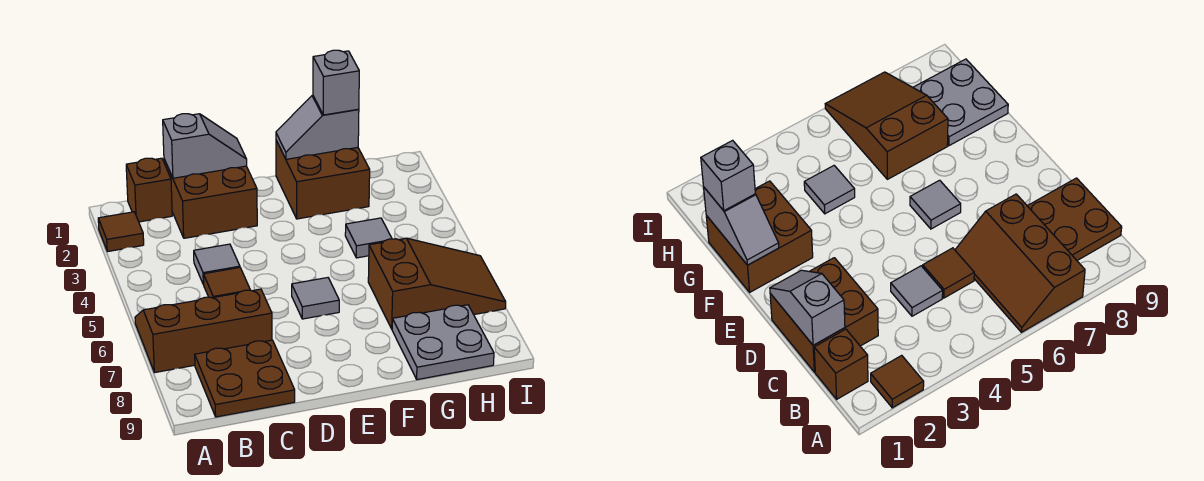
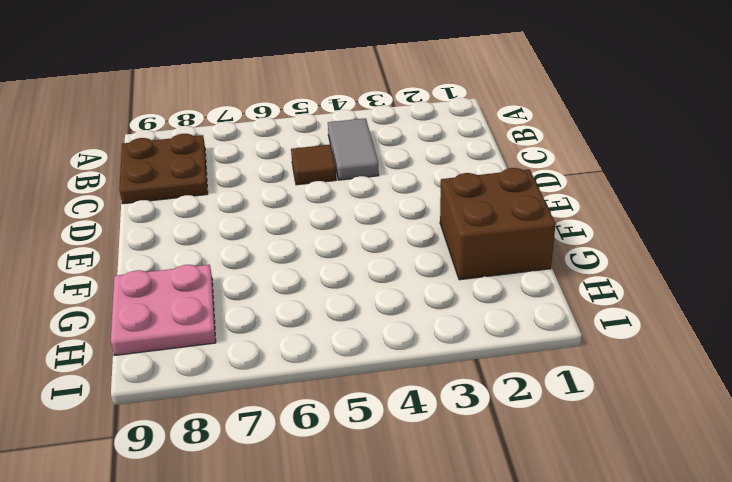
grey 1x2 tile [328,118,379,180] -> grey 1x1 tile [194,244,240,285]
pink 2x2 plate [111,265,216,355] -> grey 2x2 plate [392,305,494,380]
none -> brown 1x1 tile [98,212,144,252]
none -> brown 2x3 slope [135,289,272,373]
none -> brown 1x1 brick [126,158,172,222]

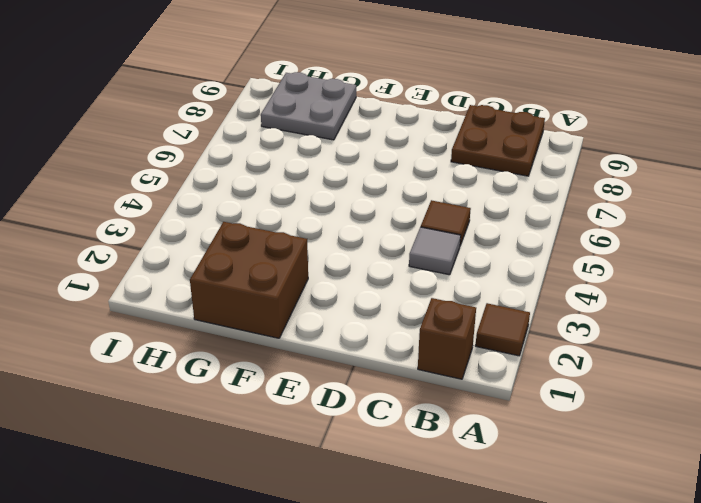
none -> brown 2x3 slope [135,289,272,373]
none -> brown 2x2 brick [164,159,257,238]
none -> grey 1x1 tile [292,278,339,319]

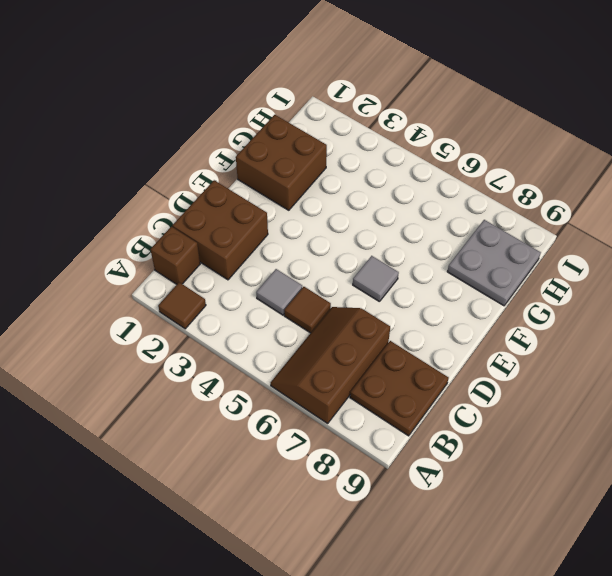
none -> grey 1x1 tile [345,218,392,258]
none -> brown 2x3 slope [368,238,506,329]
none -> grey 1x2 slope [163,114,247,178]

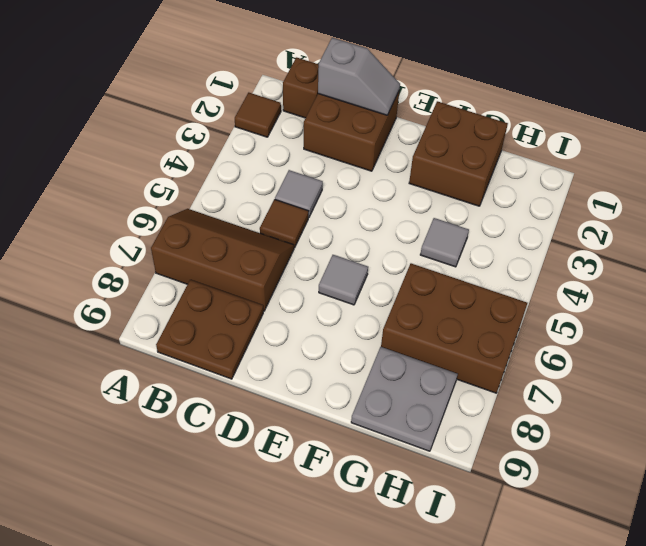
brown 2x3 brick [381,263,527,393] -> brown 2x3 slope [368,238,506,329]
none -> grey 1x2 slope [276,95,359,159]
none -> grey 1x1 brick [313,50,359,115]

